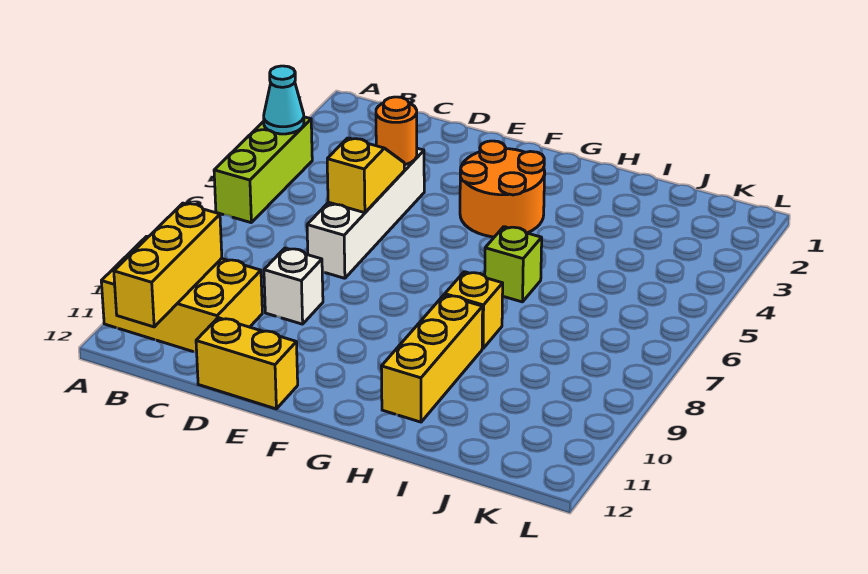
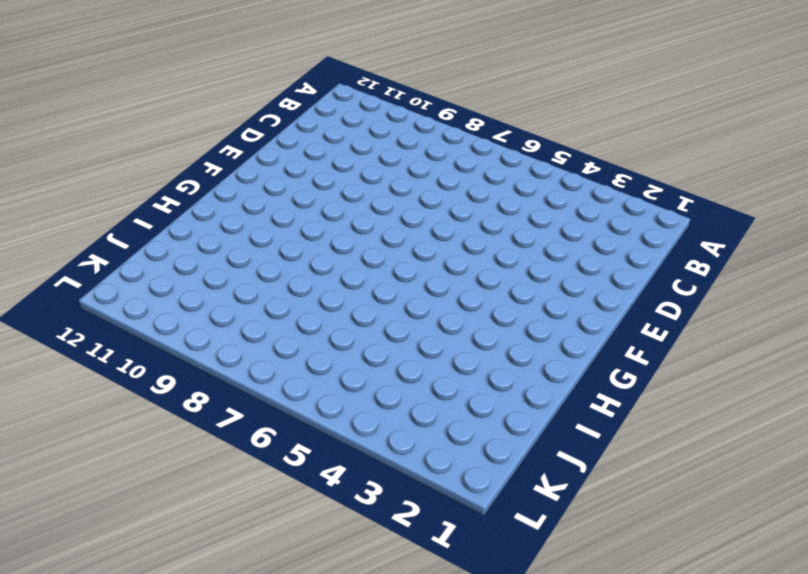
none -> lime 1x3 brick [214,117,312,223]
none -> yellow 2x3 brick [101,236,262,353]
none -> white 1x4 brick [307,148,424,278]

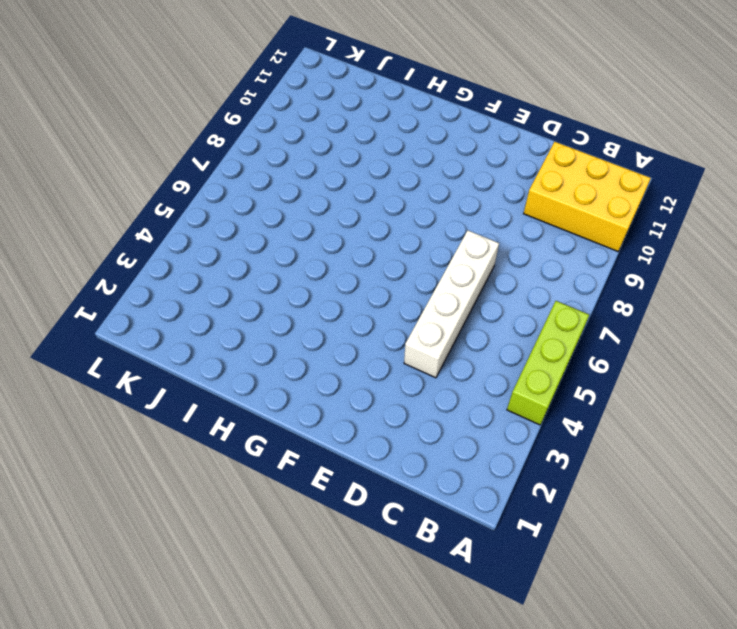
none -> white 1x1 brick [264,248,323,324]
none -> yellow 1x2 brick [196,318,298,409]
none -> orange 2x2 round brick [460,141,545,237]

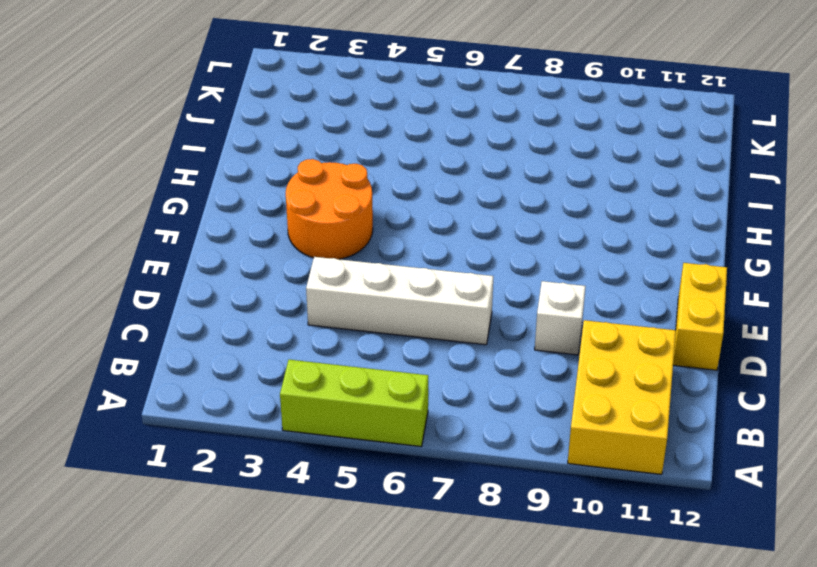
none -> lime 1x1 brick [485,227,542,302]
none -> yellow 1x1 brick [445,272,503,349]
none -> yellow 1x3 brick [381,295,483,422]

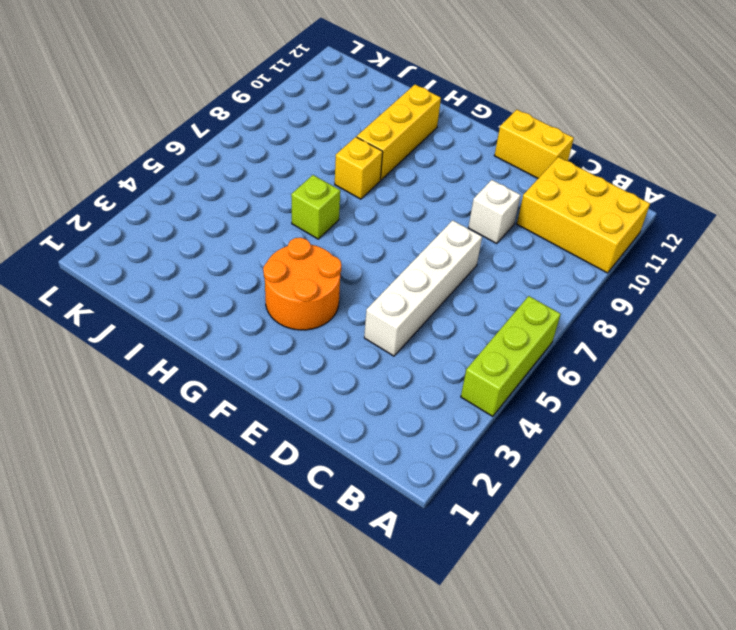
none -> cyan 1x1 cone [264,66,304,134]
none -> yellow 1x3 brick [114,203,222,327]
none -> orange 1x1 round brick [376,97,417,165]

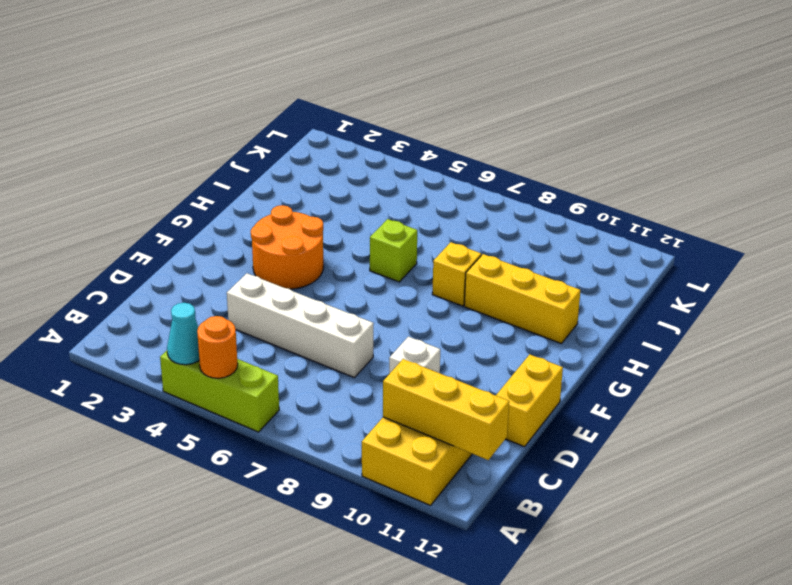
orange 1x1 round brick [197,316,238,378] -> orange 1x1 round brick moved to [376,97,417,165]
none -> yellow 1x2 slope [327,138,404,213]

